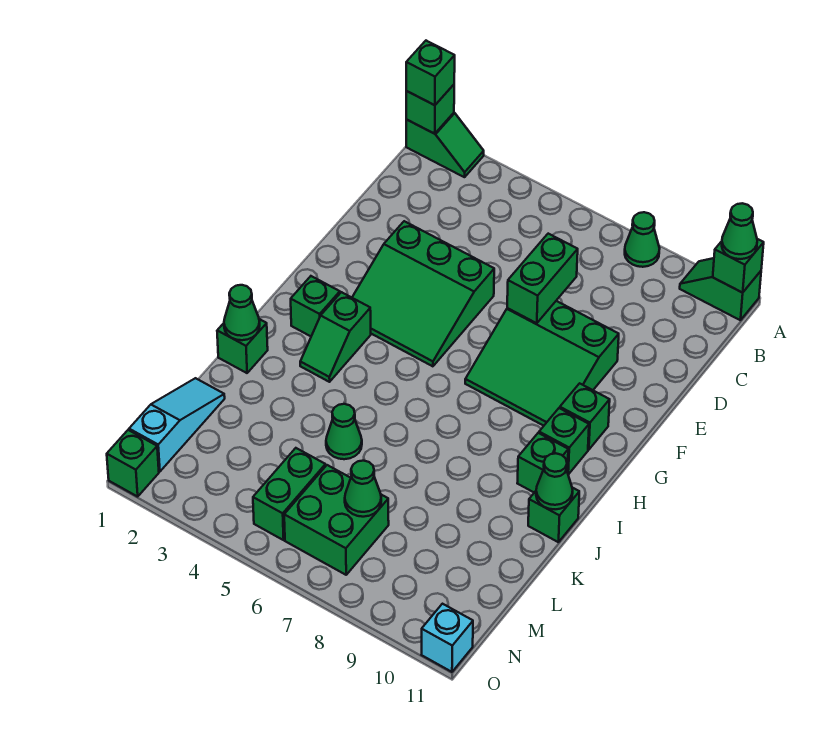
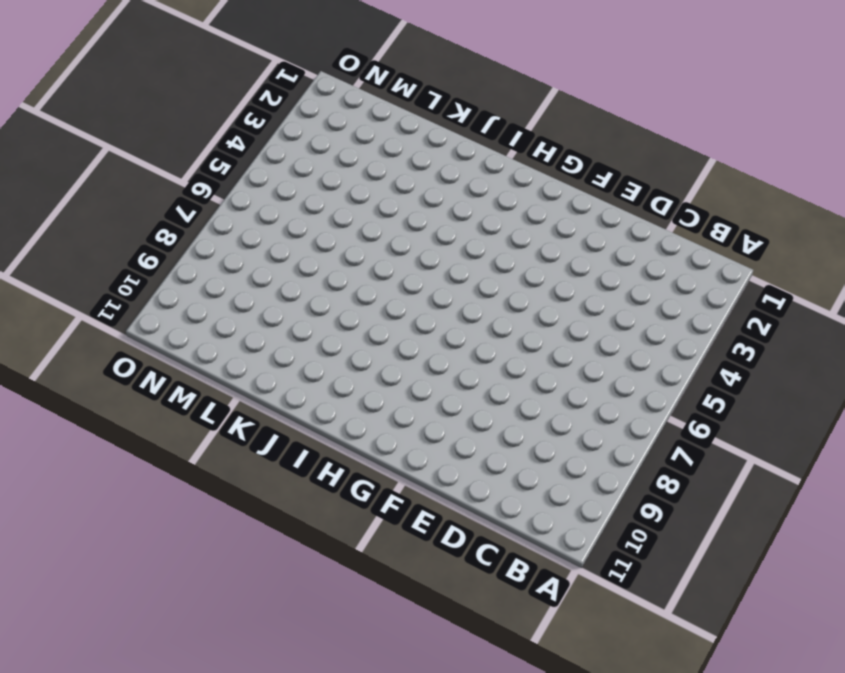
none -> green 1x2 slope [406,113,484,177]
none -> green 1x1 cone [625,212,660,267]
none -> green 1x2 slope [680,258,761,320]

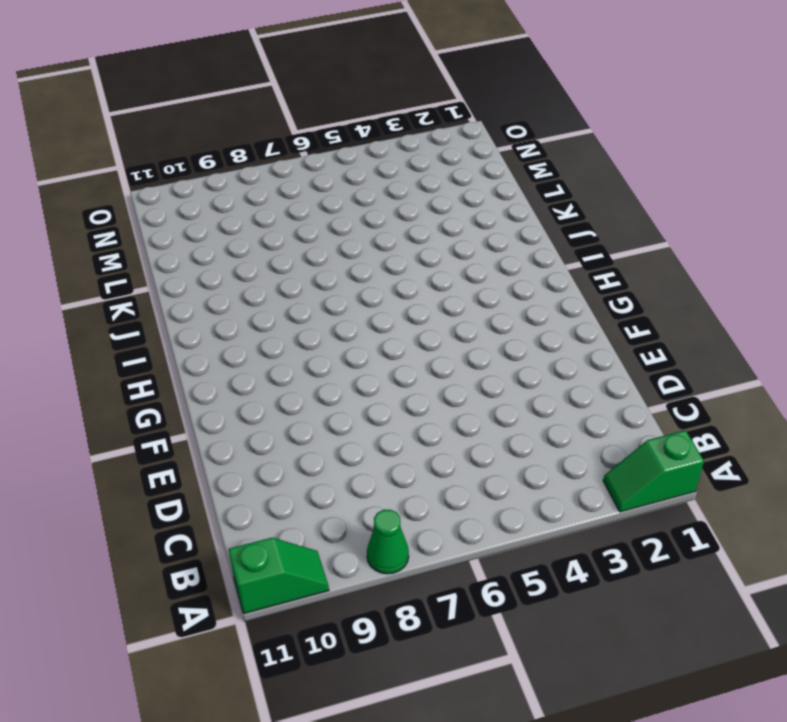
none -> green 3x3 slope [352,221,494,366]
none -> green 3x3 slope [465,301,619,426]
none -> green 1x1 brick [560,383,610,450]

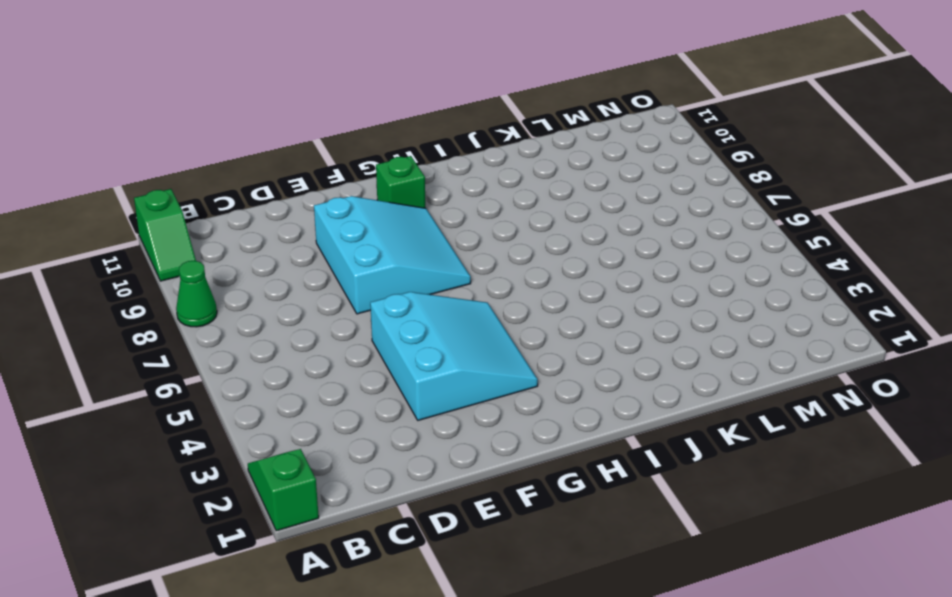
cyan 3x3 slope [370,292,538,420] -> green 3x3 slope [352,221,494,366]
cyan 3x3 slope [314,196,471,314] -> green 3x3 slope [465,301,619,426]
none -> green 1x1 brick [291,276,340,336]
none -> green 1x2 slope [300,292,371,382]
none -> green 1x1 brick [539,408,589,475]

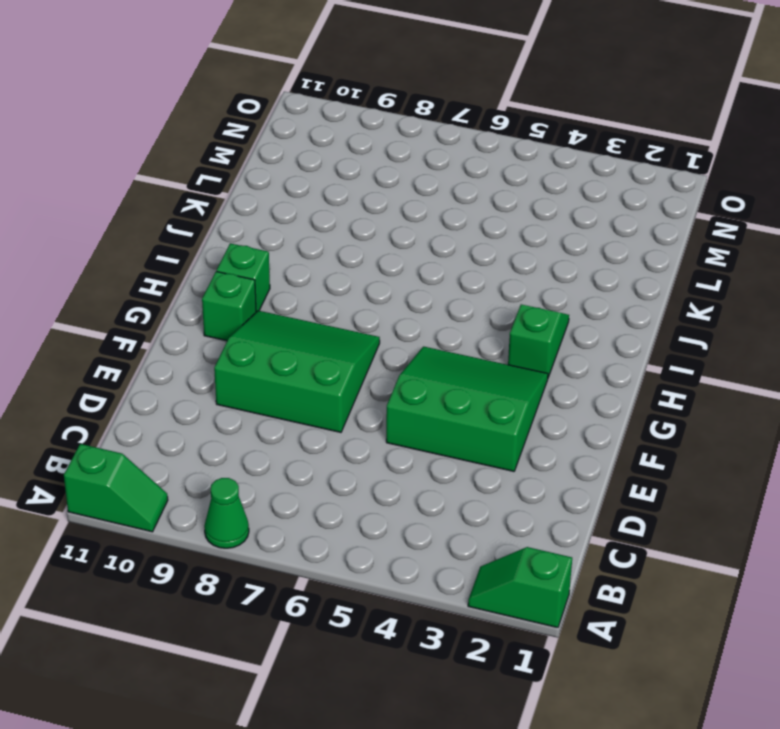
none -> green 1x1 brick [291,276,340,336]
none -> green 1x1 brick [517,433,568,492]
none -> green 1x1 brick [217,319,268,373]

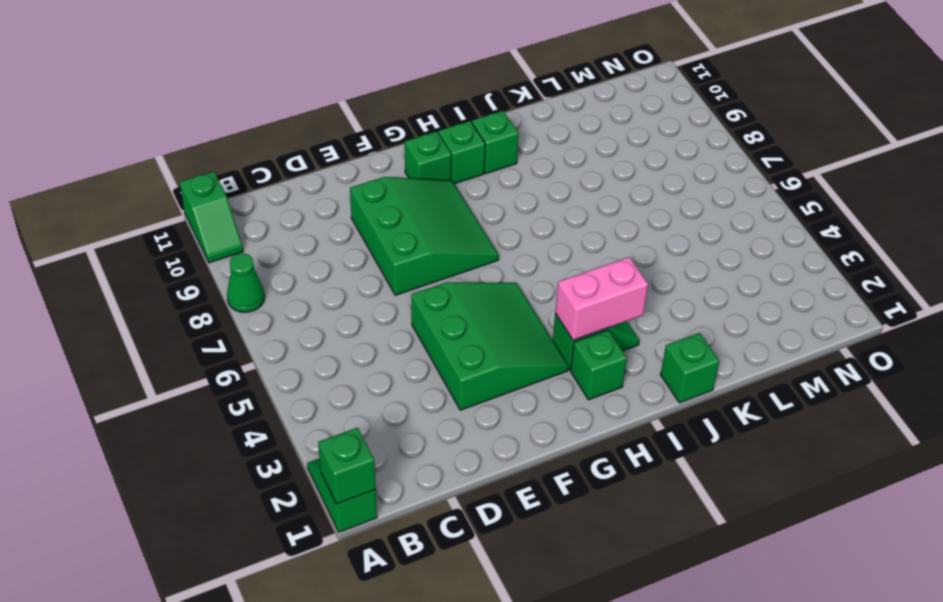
pink 1x2 brick [555,257,648,340] -> none
none -> green 1x1 brick [528,488,579,542]
none -> green 1x1 cone [326,404,362,459]
none -> cyan 1x3 slope [129,378,225,472]

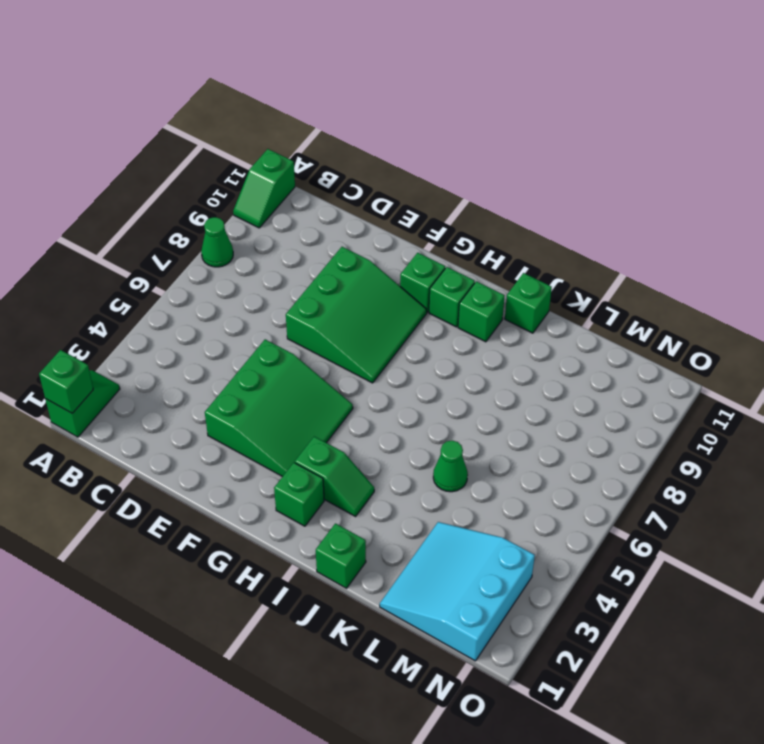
cyan 3x3 slope [380,522,535,661] -> cyan 1x3 slope [129,378,225,472]
none -> green 1x2 brick [253,448,326,540]
none -> green 2x2 brick [284,465,389,575]
none -> green 1x1 brick [107,430,159,497]

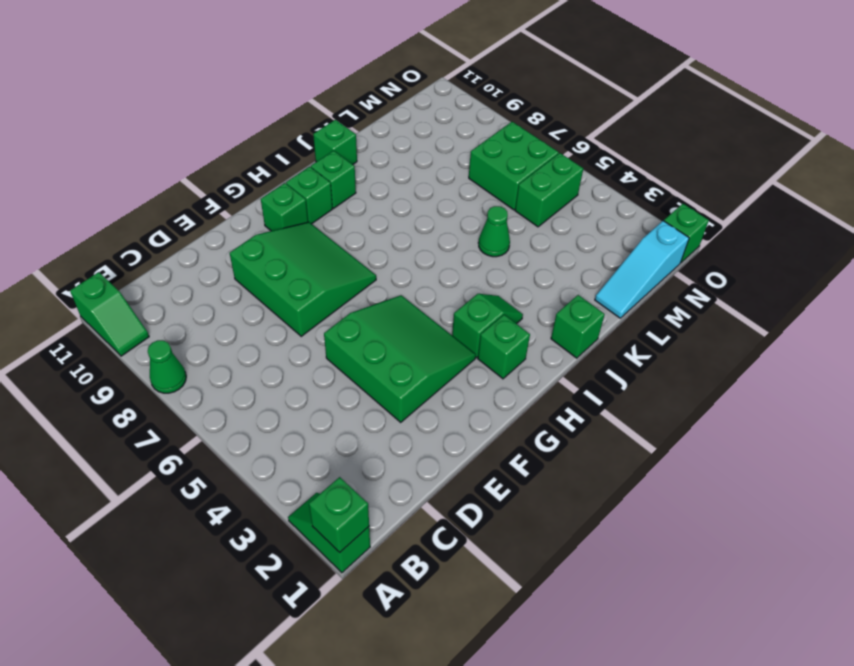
none -> cyan 1x1 brick [422,604,473,672]
none -> green 1x1 brick [713,239,764,293]
none -> green 1x2 brick [507,234,578,323]

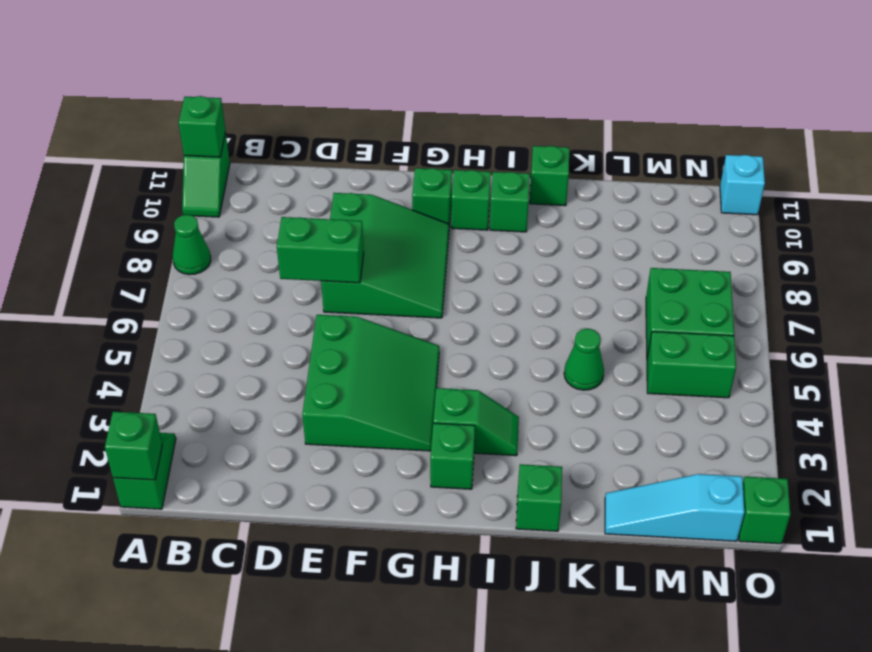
none -> green 1x1 cone [224,285,260,340]
none -> green 1x1 cone [536,454,573,509]
none -> green 1x1 cone [345,461,381,517]

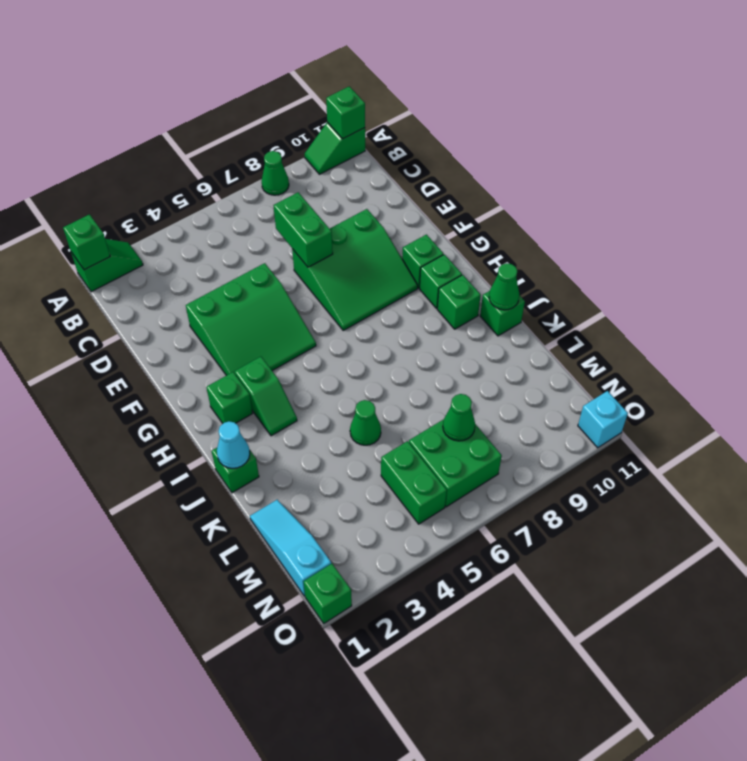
cyan 1x1 cone [217,421,250,468] -> green 1x1 cone [224,285,260,340]
none -> green 1x1 brick [406,41,455,105]
none -> green 1x1 cone [722,203,757,259]

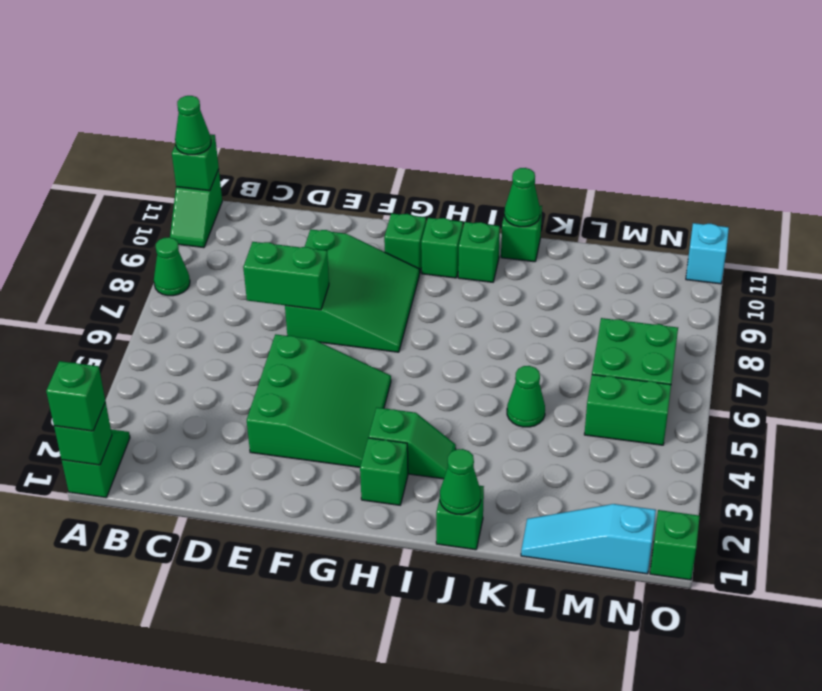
none -> green 1x1 cone [345,461,381,517]

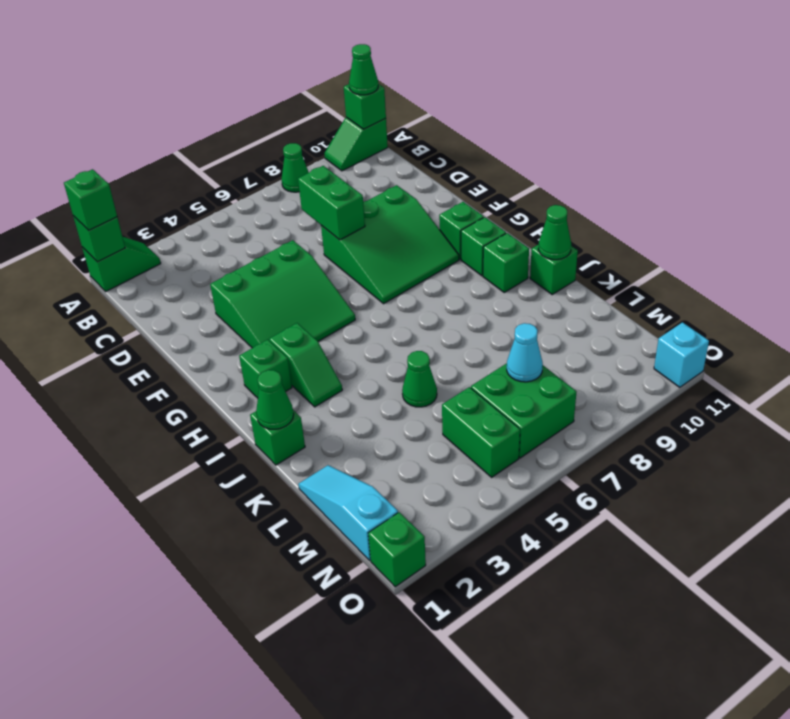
cyan 1x1 cone [507,323,543,382] -> green 1x1 cone [345,461,381,517]

